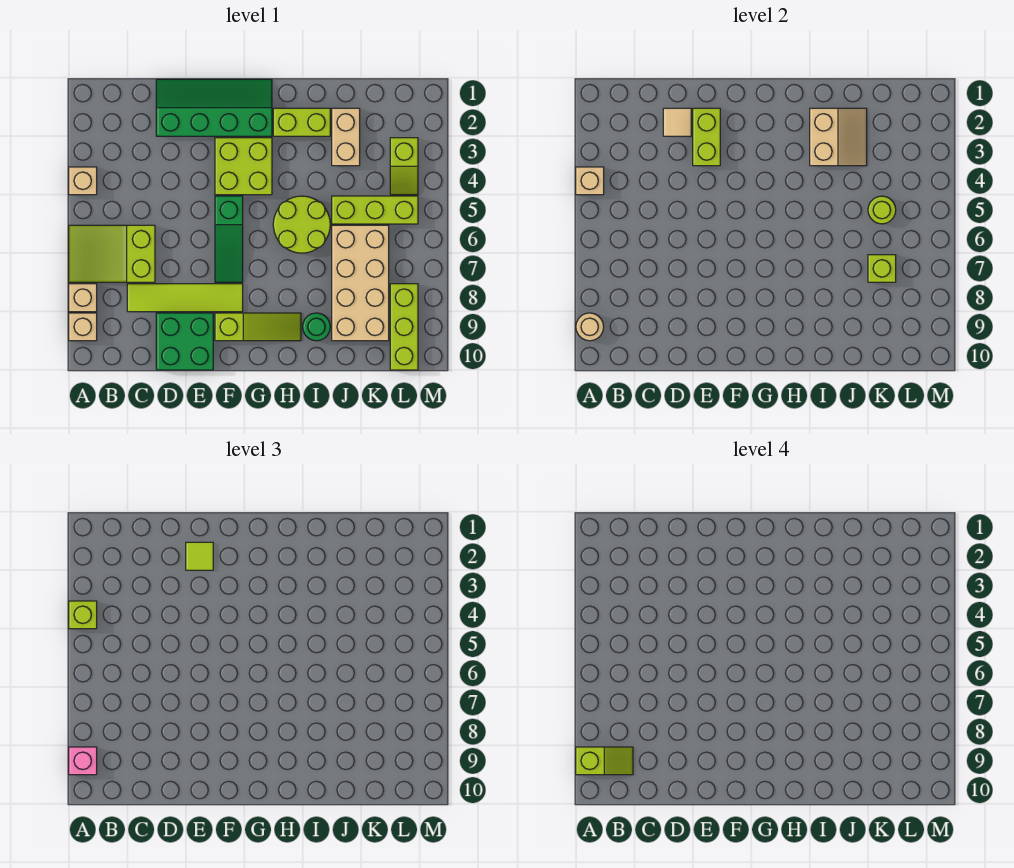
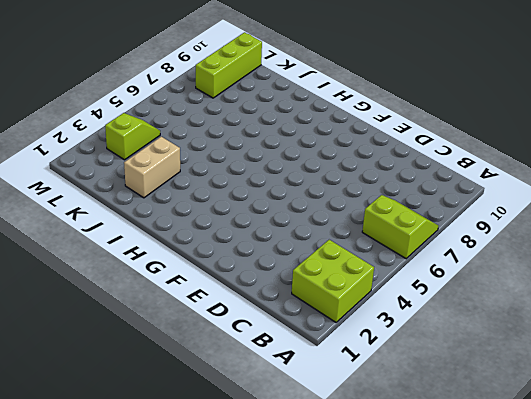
lime 2x2 brick [292,240,374,322] -> lime 2x2 brick moved to [215,138,272,195]
lime 2x2 slope [362,195,438,259] -> lime 2x3 slope [69,225,155,282]
none -> tan 1x1 brick [69,167,97,195]
none -> tan 1x1 brick [69,284,97,312]
none -> tan 1x1 brick [69,313,97,341]

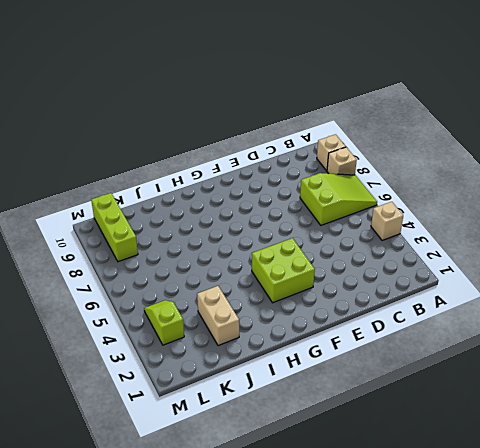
none -> lime 1x4 tile [127,284,243,312]
none -> green 2x4 slope [156,79,272,136]
none -> green 2x2 brick [156,313,213,370]

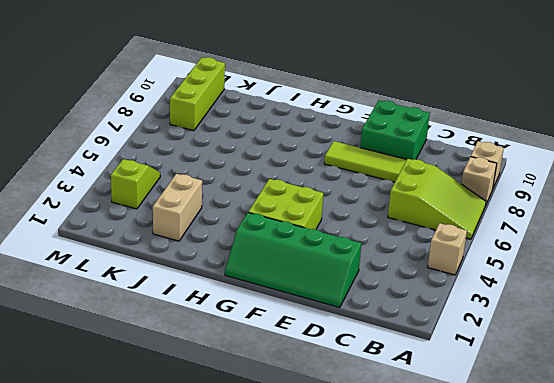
none -> green 1x3 slope [215,196,243,282]
none -> lime 1x3 slope [215,313,301,341]
none -> lime 1x2 brick [273,108,330,136]

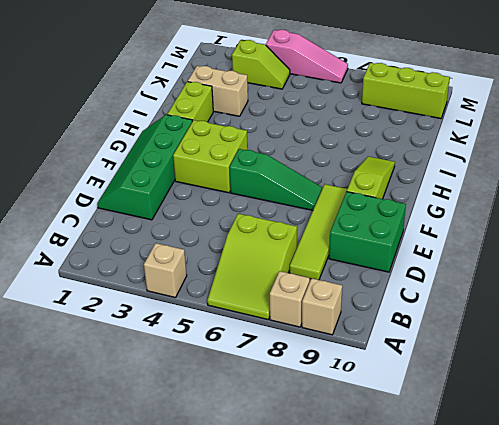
pink 1x3 slope [266,30,348,83] -> none
none -> lime 2x2 round brick [273,196,330,253]
none -> green 1x1 round brick [303,313,330,341]
none -> lime 1x3 brick [332,196,418,224]

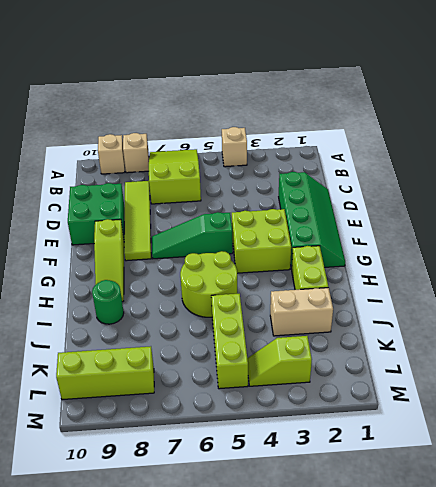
none -> tan 2x4 brick [332,225,389,341]
none -> tan 1x1 brick [576,167,604,195]
none -> tan 1x1 round brick [576,313,604,341]

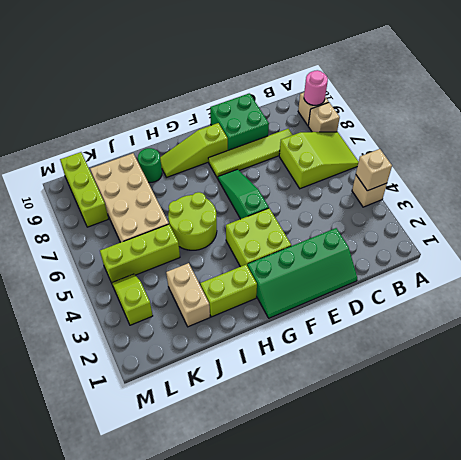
pink 1x1 round brick [304,70,328,105] -> tan 1x1 round brick [576,313,604,341]
none -> tan 1x1 tile [663,108,691,136]
none -> lime 1x2 brick [693,108,720,166]
none -> tan 2x2 slope [810,108,867,166]

